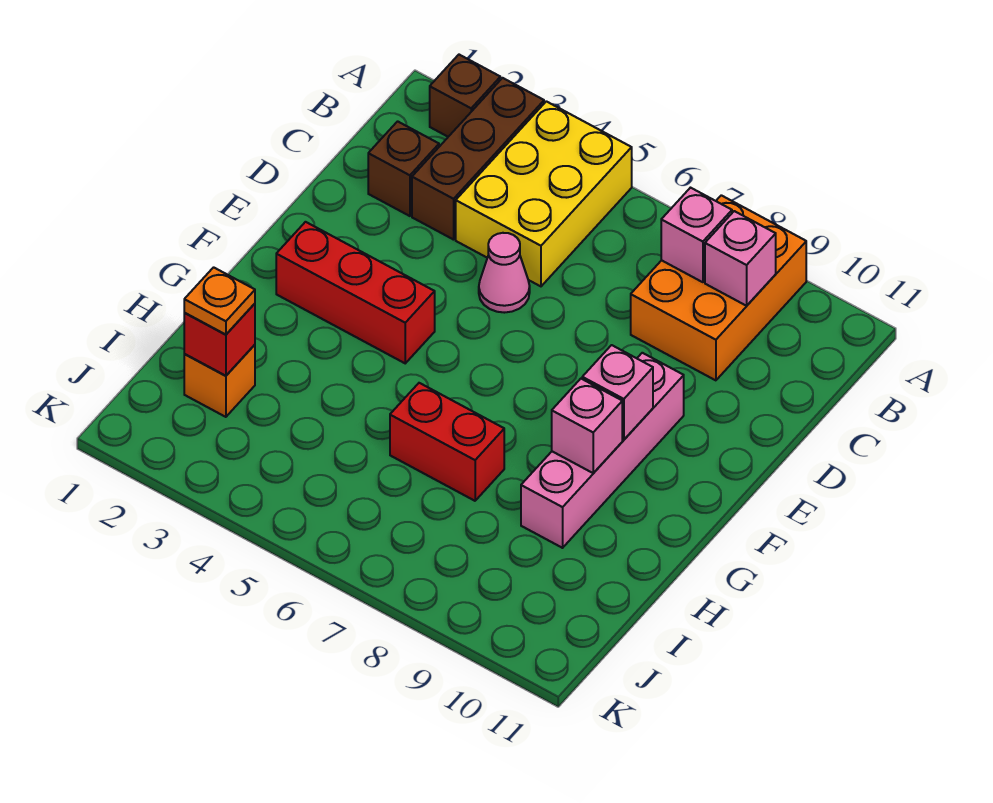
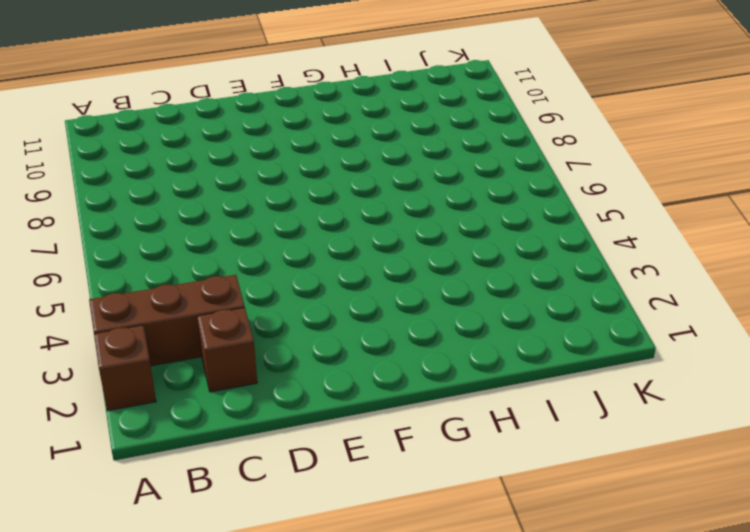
none -> yellow 2x3 brick [456,101,632,286]
none -> orange 2x3 brick [631,195,806,380]
none -> pink 1x1 cone [479,233,530,313]

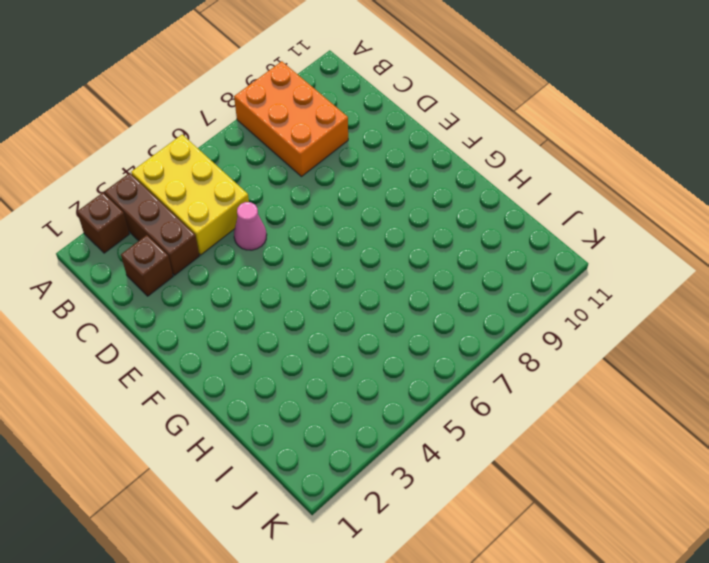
none -> pink 1x4 brick [521,353,684,548]
none -> red 1x3 brick [276,222,435,363]
none -> red 1x2 brick [390,383,504,501]

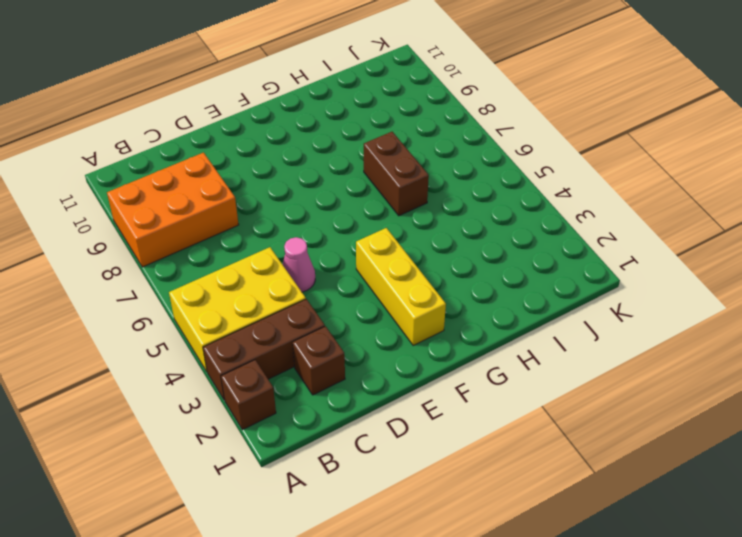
yellow 1x3 brick [356,228,446,345] -> red 1x3 brick [276,222,435,363]
brown 1x2 brick [364,132,429,216] -> red 1x2 brick [390,383,504,501]
none -> pink 1x4 brick [521,353,684,548]
none -> orange 1x1 brick [184,345,255,417]
none -> pink 1x1 brick [661,188,732,282]

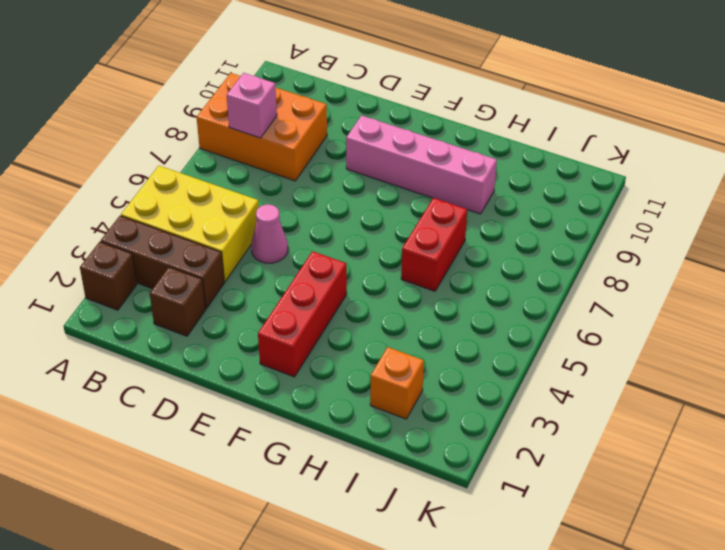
none -> pink 1x1 brick [705,211,776,306]
none -> pink 1x1 brick [582,345,653,440]
none -> pink 1x1 brick [552,379,622,473]

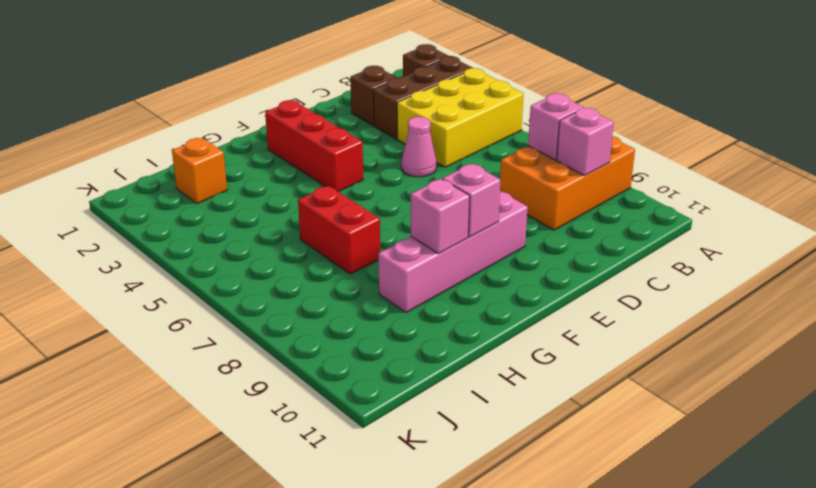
none -> red 1x1 brick [184,304,255,376]
none -> orange 1x1 plate [184,267,255,335]

